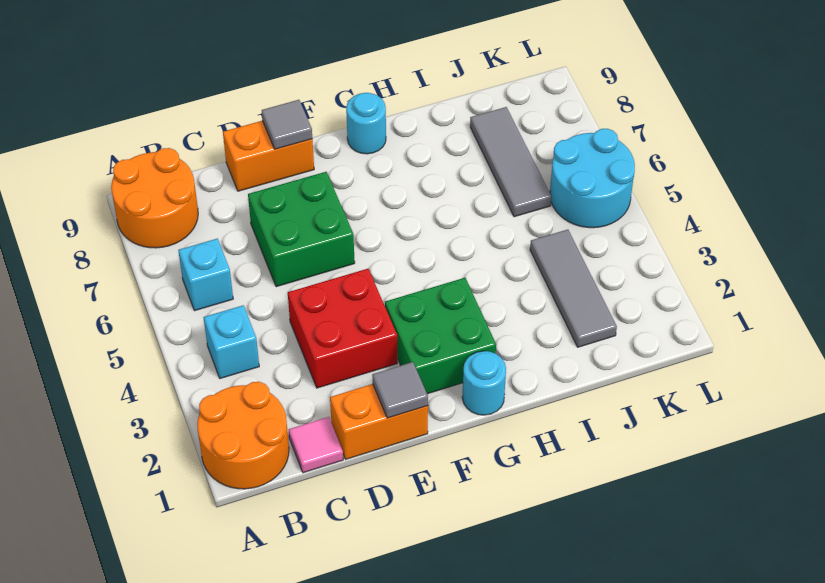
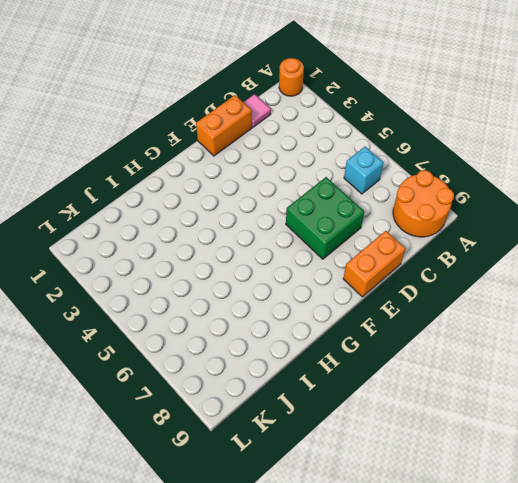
orange 1x1 round brick [279,58,304,96] -> orange 2x2 round brick [197,382,289,489]
none -> cyan 1x1 brick [204,305,259,378]
none -> red 2x2 brick [288,269,397,388]
none -> green 2x2 brick [385,278,496,394]

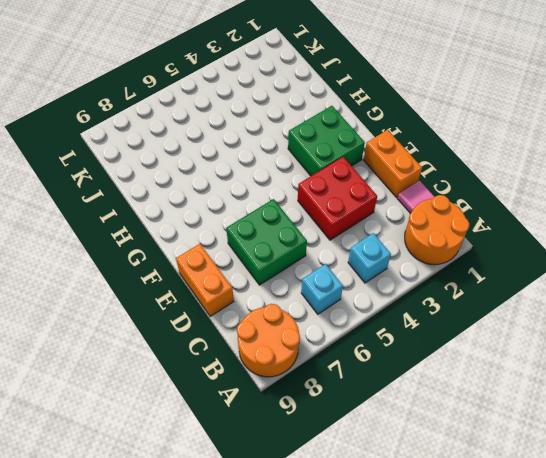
none -> cyan 1x1 round brick [462,351,506,415]
none -> cyan 1x1 round brick [346,93,386,154]
none -> grey 1x3 tile [530,230,617,347]

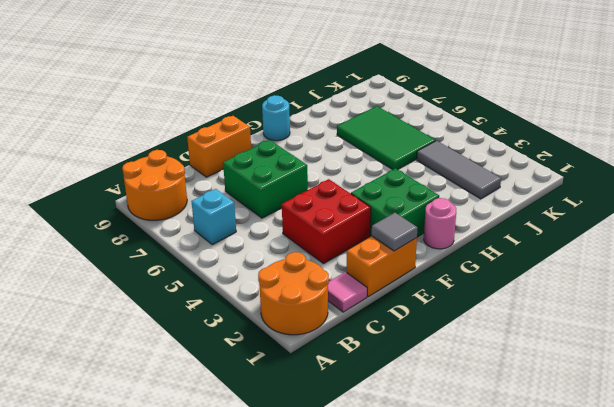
pink 1x1 round brick [424,198,456,249] -> cyan 1x1 round brick [462,351,506,415]
green 2x3 tile [337,106,436,170] -> grey 1x3 tile [470,107,551,217]
none -> cyan 1x1 brick [204,305,259,378]
none -> cyan 2x2 round brick [550,129,635,228]
none -> grey 1x1 tile [262,100,312,149]

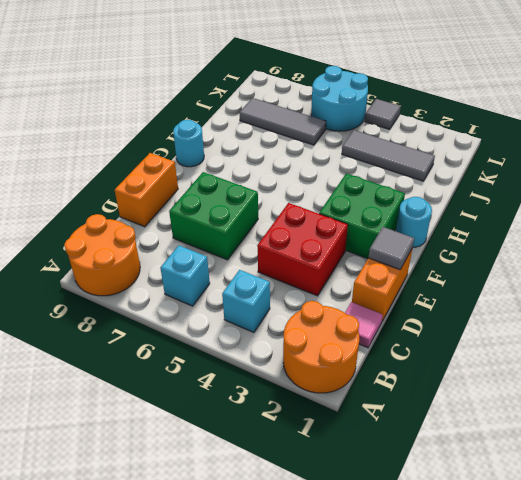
grey 1x1 tile [365,99,401,129] -> grey 1x1 tile moved to [262,100,312,149]

